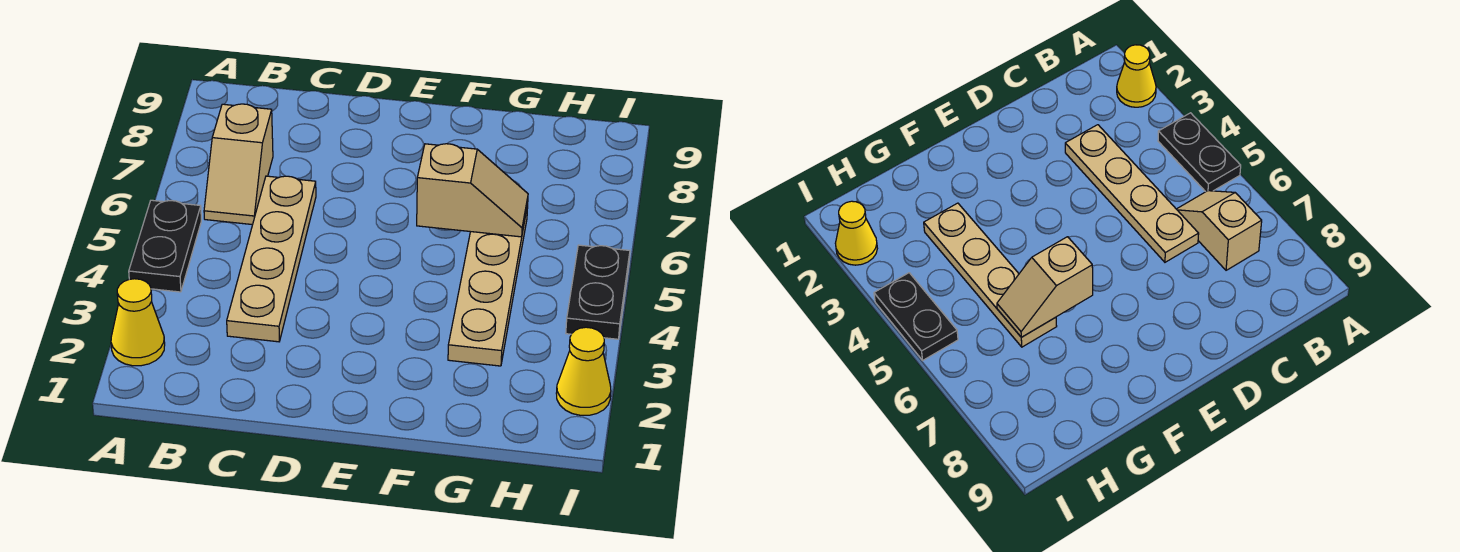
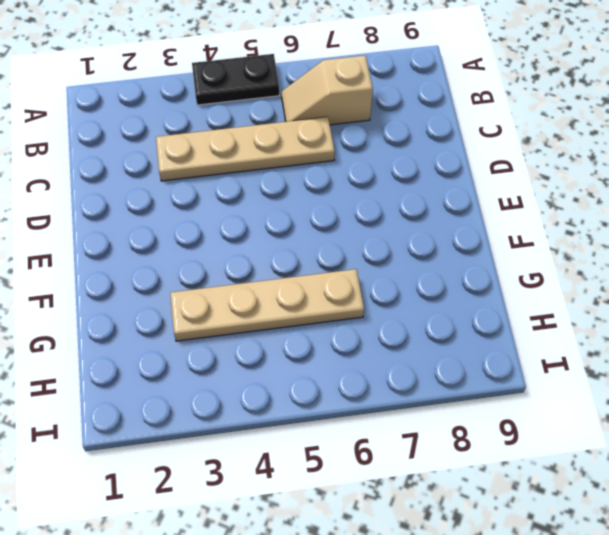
none -> yellow 1x1 cone [111,279,165,366]
none -> yellow 1x1 cone [556,327,611,415]

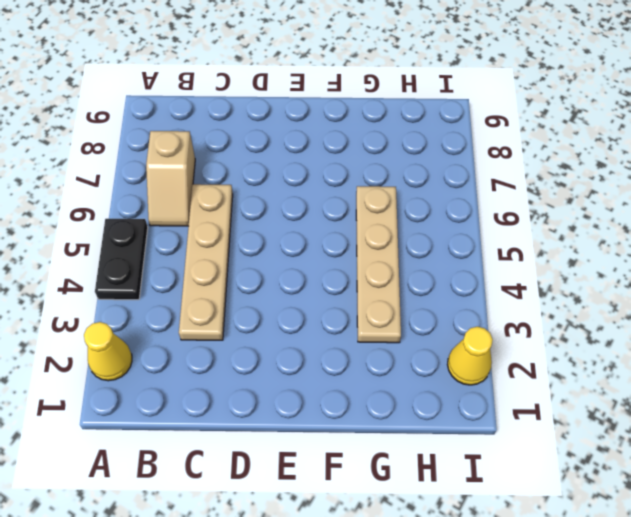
none -> black 1x2 plate [566,245,630,339]
none -> tan 1x2 slope [417,144,528,237]

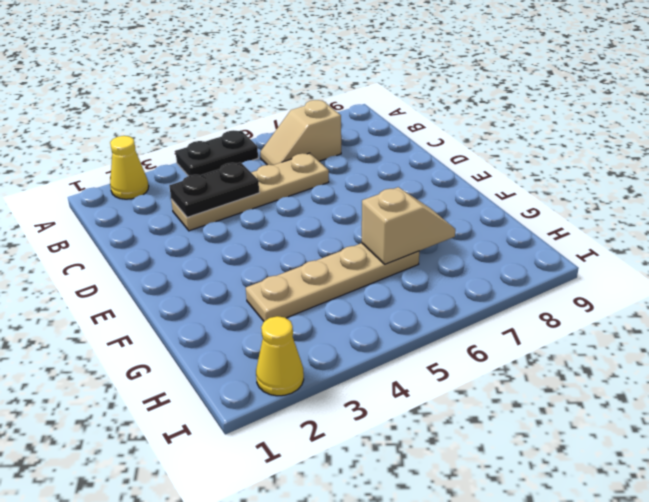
black 1x2 plate [169,162,259,217] -> black 1x2 plate moved to [566,245,630,339]
tan 1x2 slope [362,187,455,264] -> tan 1x2 slope turned to [417,144,528,237]

